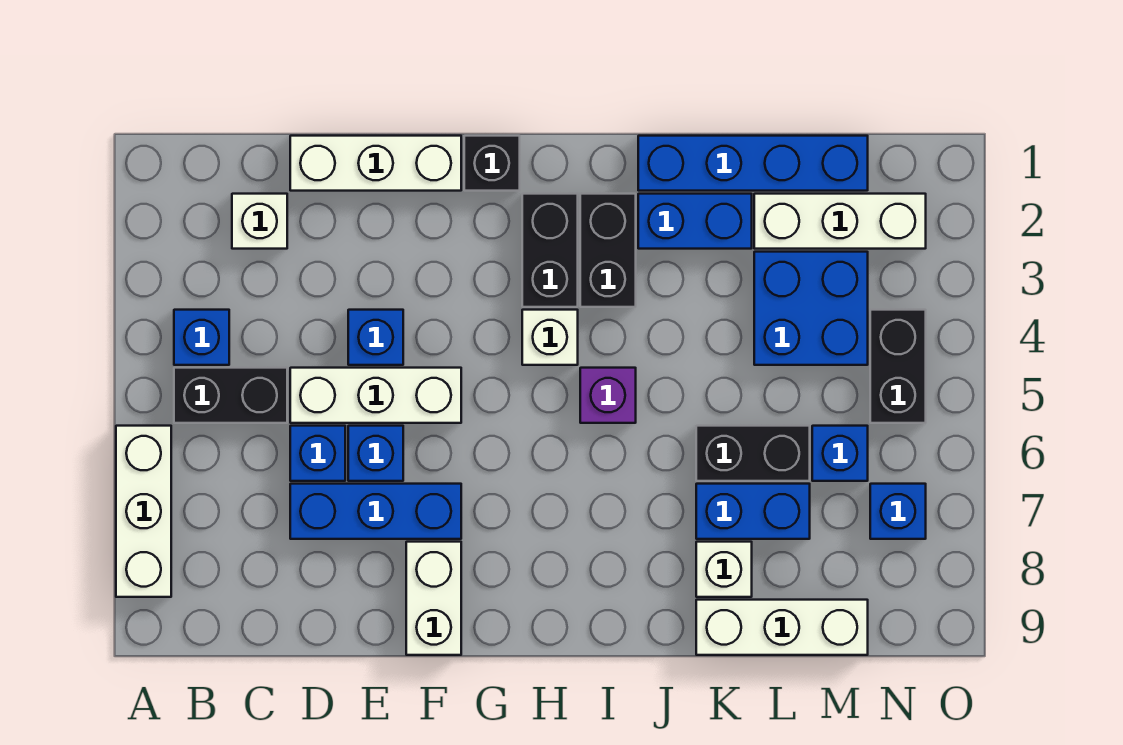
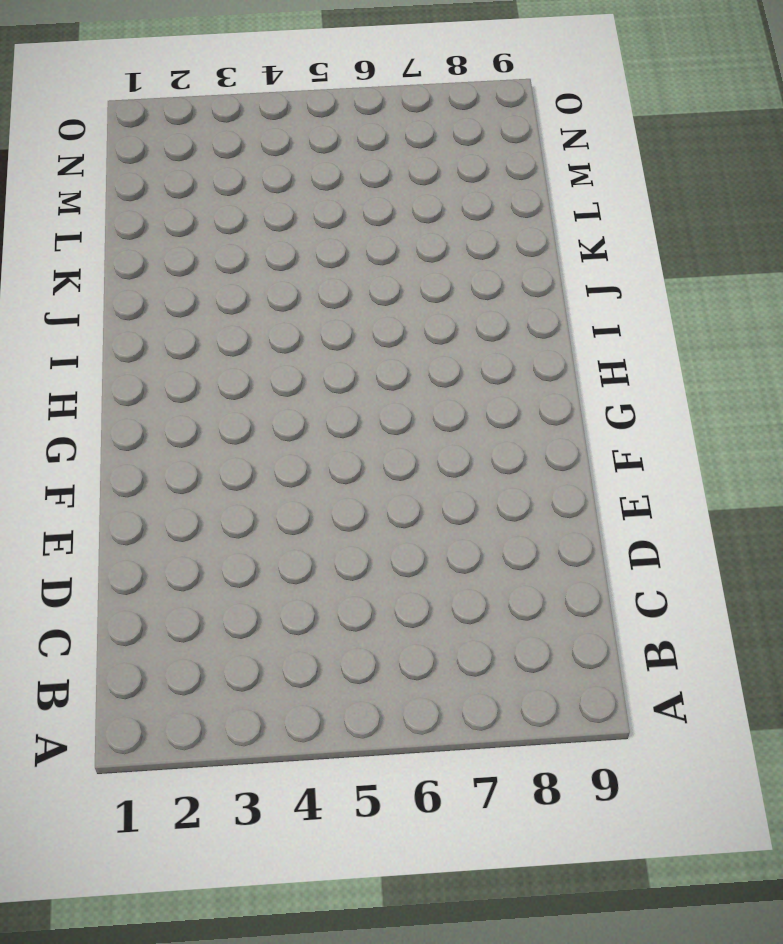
none -> white 1x3 brick [116,426,171,597]
none -> blue 1x1 brick [174,310,229,365]
none -> black 1x2 brick [174,368,287,423]

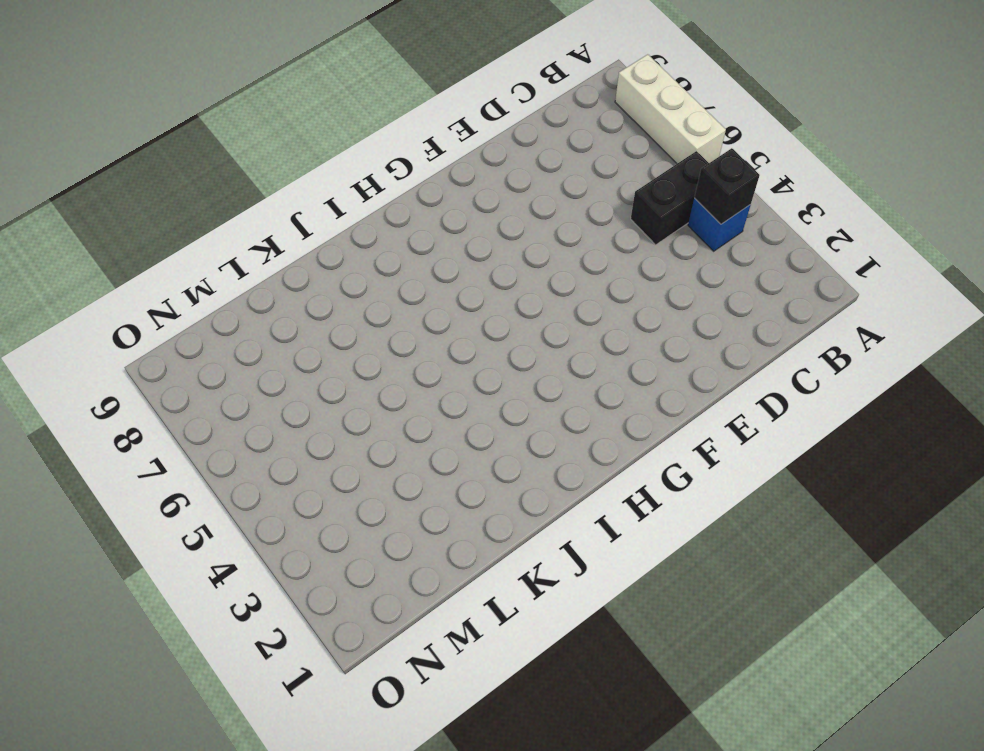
black 1x1 brick [694,148,760,224] -> black 1x1 brick moved to [464,136,520,191]
none -> white 1x1 brick [232,194,287,249]
none -> white 1x3 brick [290,136,461,191]
none -> white 1x3 brick [290,368,461,423]

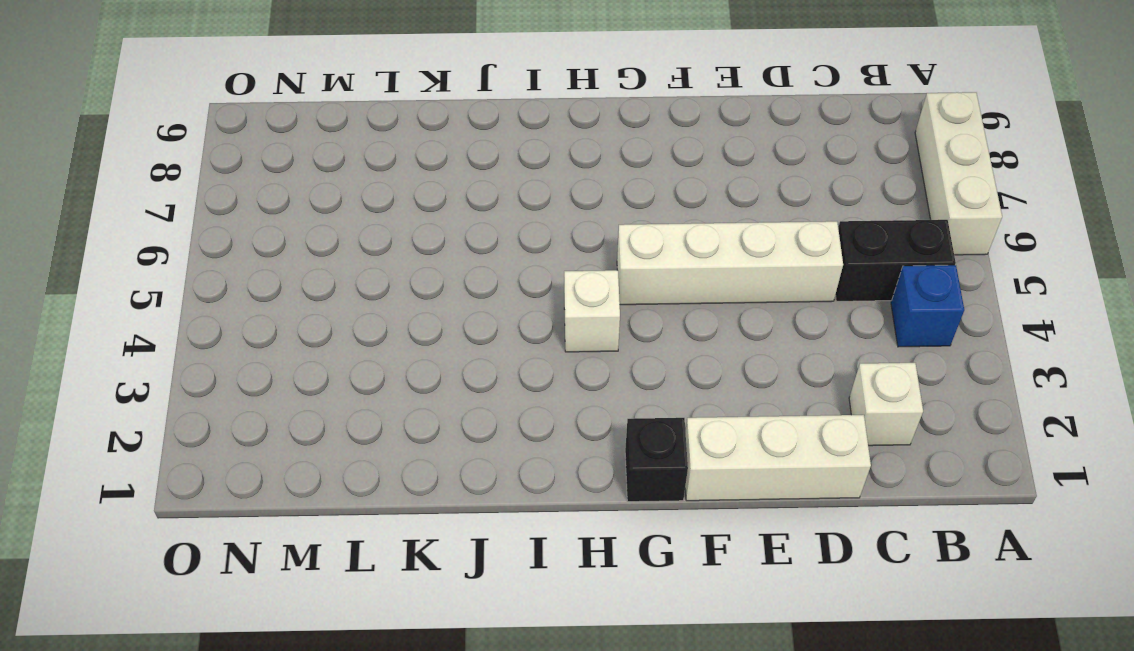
white 1x4 brick [617,221,843,305] -> white 1x3 brick [290,368,461,423]
none -> blue 1x1 brick [290,426,345,481]
none -> blue 1x3 brick [290,484,461,539]
none -> blue 1x1 brick [348,310,403,365]

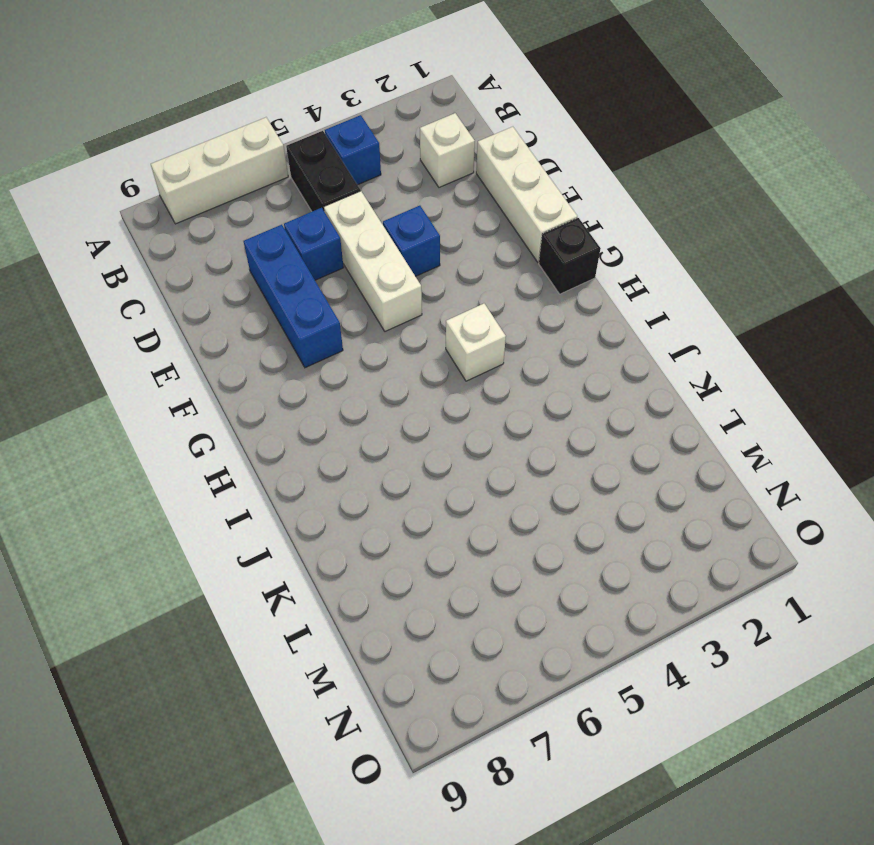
none -> blue 1x1 brick [348,426,403,481]
none -> white 1x2 brick [406,542,461,655]
none -> black 1x2 brick [522,194,578,307]

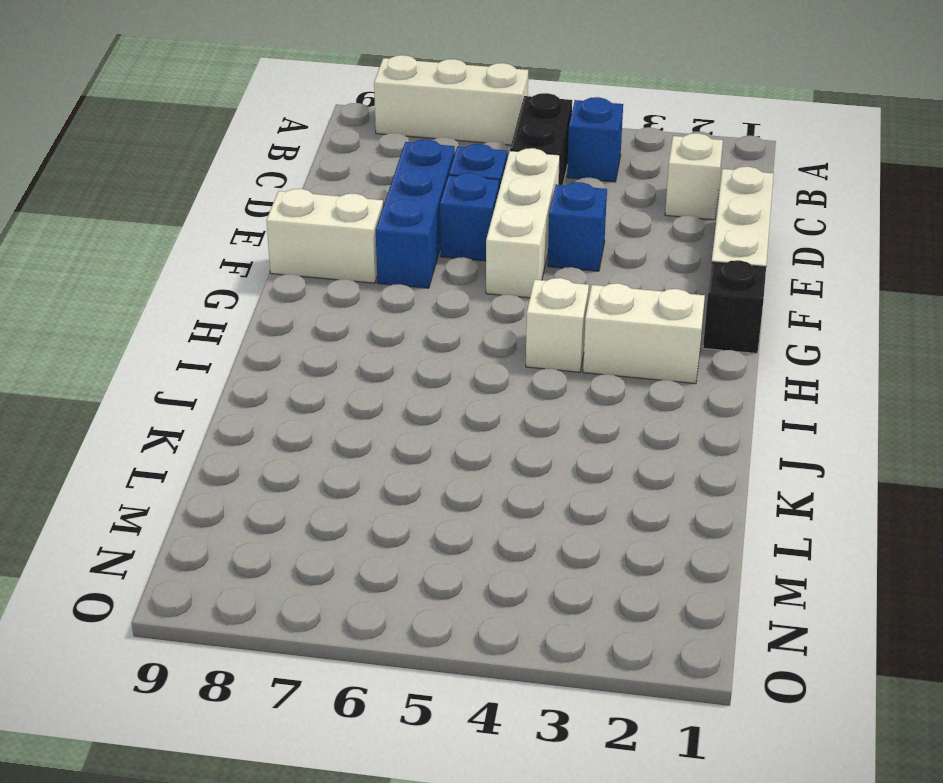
white 1x2 brick [583,283,705,384] -> black 1x2 brick [522,194,578,307]
none -> black 1x2 brick [580,194,636,307]
none -> purple 1x1 brick [580,368,636,423]
none -> blue 1x4 brick [638,136,868,191]

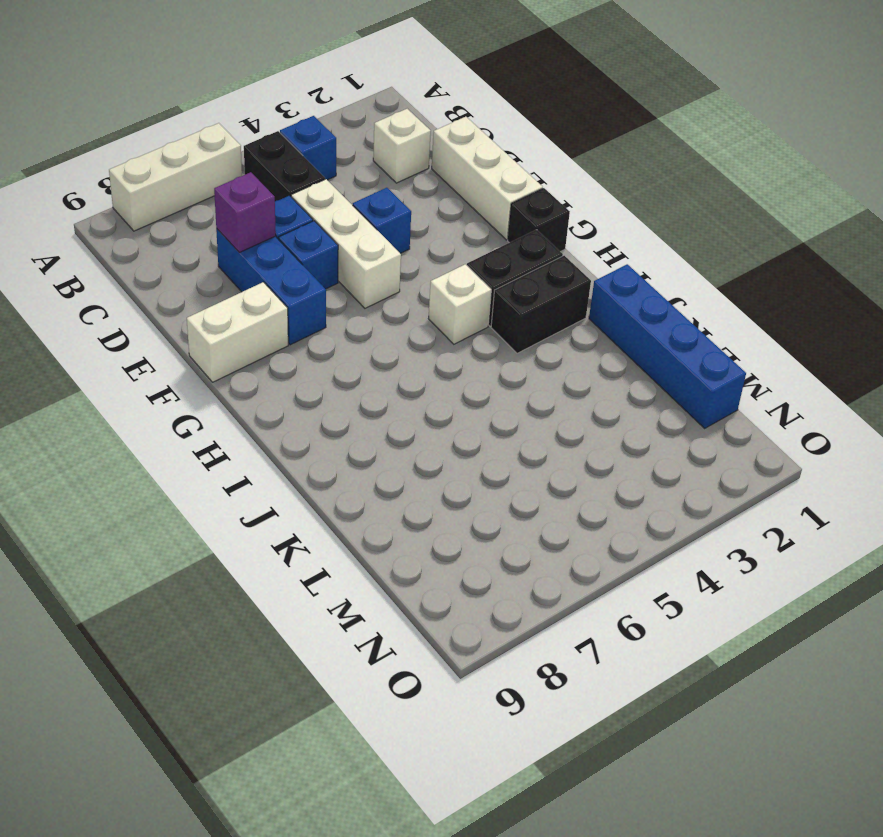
purple 1x1 brick [214,172,276,253] -> purple 1x1 brick moved to [580,368,636,423]
none -> blue 1x2 brick [638,194,752,249]
none -> black 1x2 brick [696,426,810,481]
none -> blue 1x2 brick [696,484,810,539]

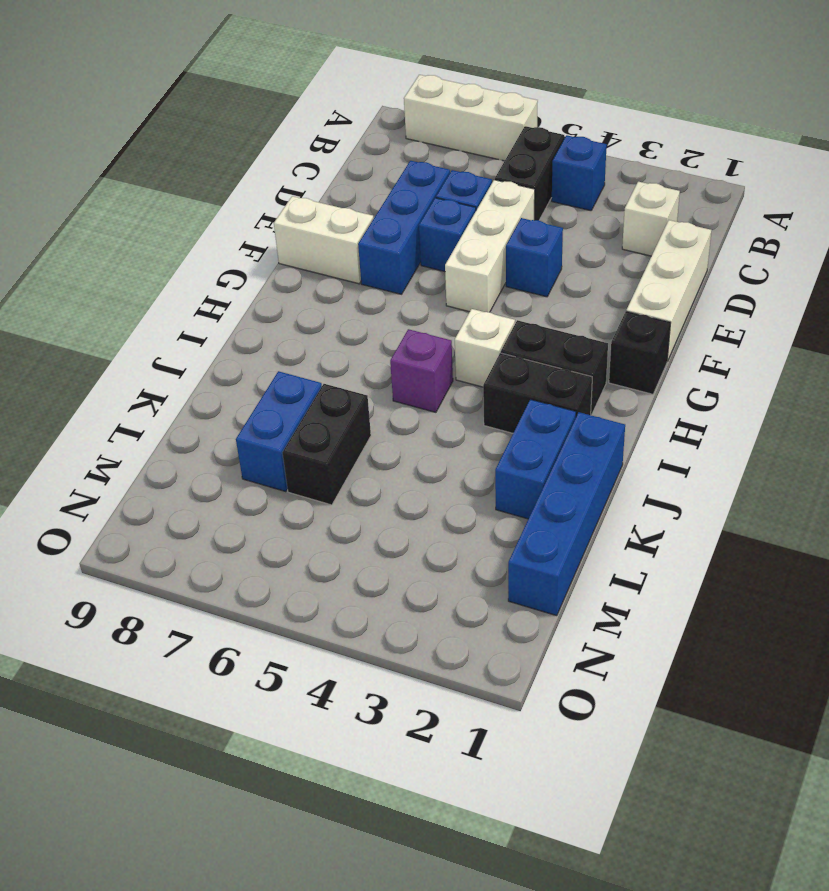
none -> white 1x1 brick [696,542,752,597]
none -> white 1x3 brick [696,600,868,655]
none -> white 1x3 brick [754,194,926,249]

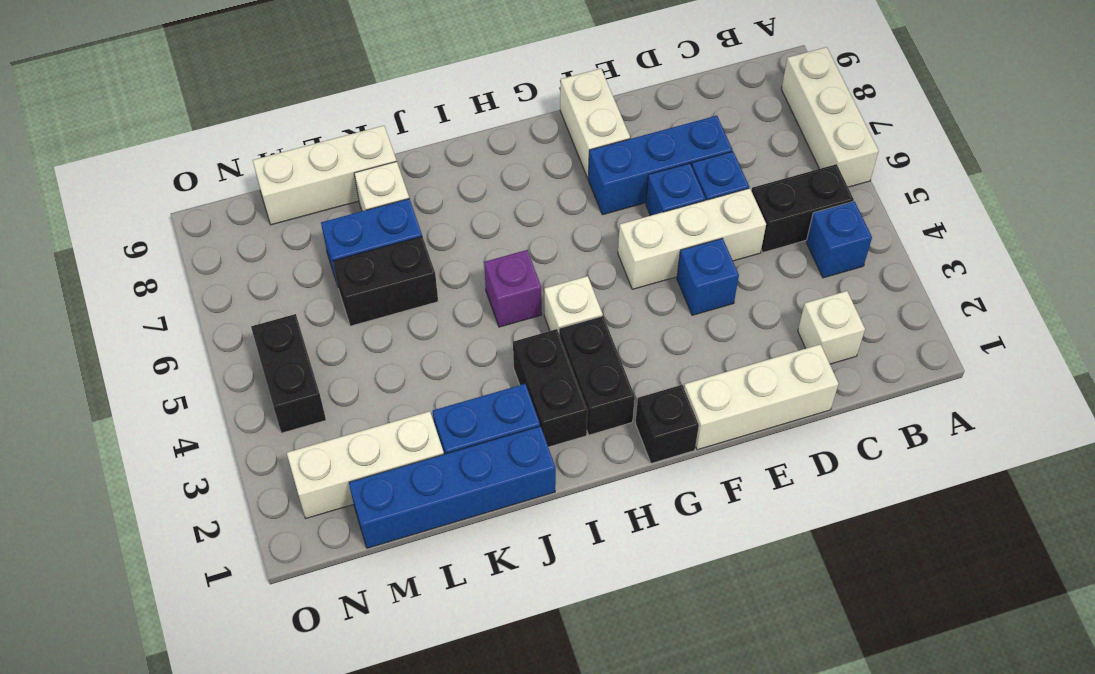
none -> blue 2x2 brick [754,252,868,365]
none -> blue 1x1 brick [812,426,868,481]
none -> blue 1x1 brick [870,484,926,539]

